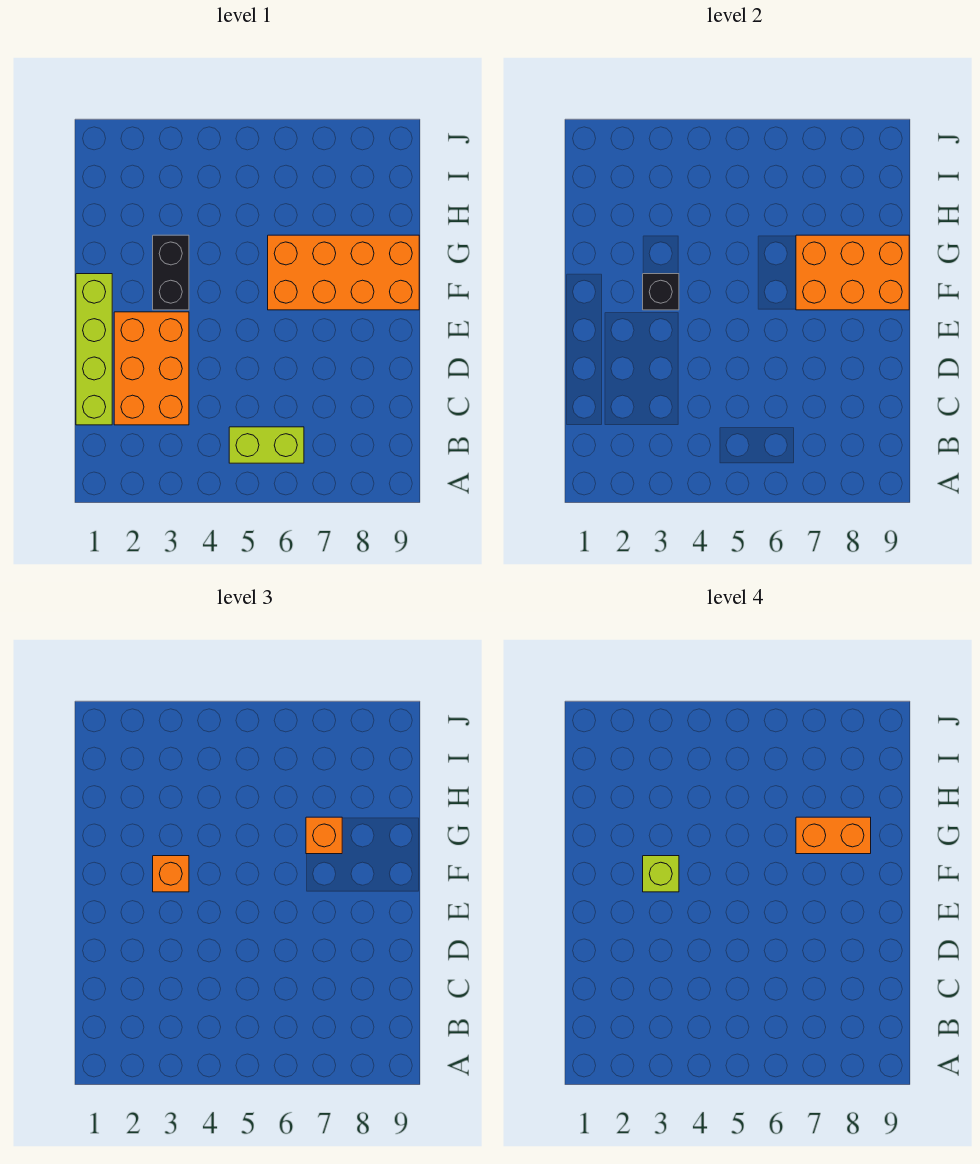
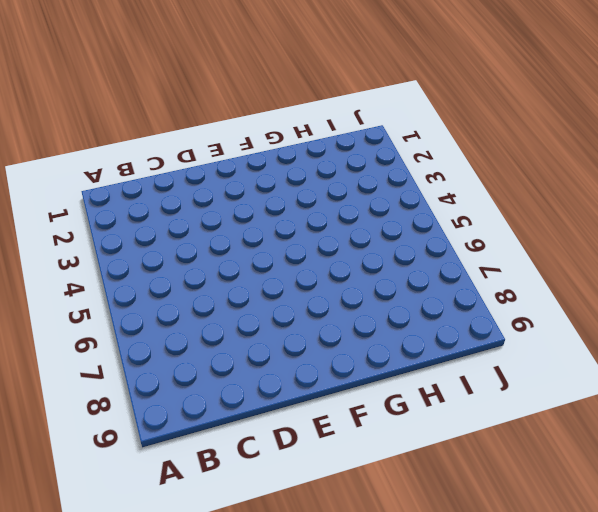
none -> lime 1x2 brick [229,427,304,463]
none -> lime 1x4 brick [76,274,112,425]

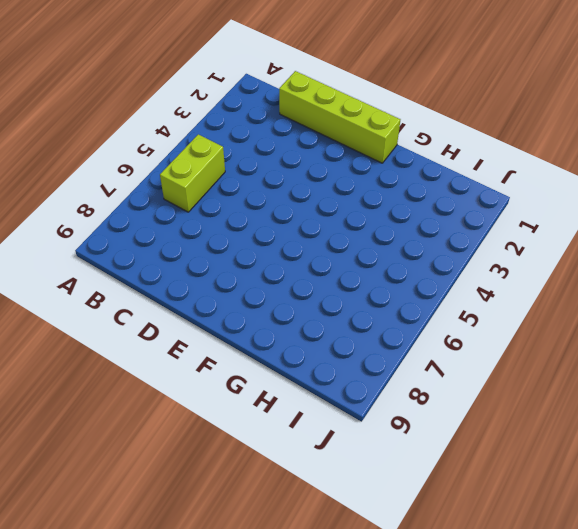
none -> orange 2x3 brick [114,312,189,425]
none -> black 1x2 brick [153,235,189,310]

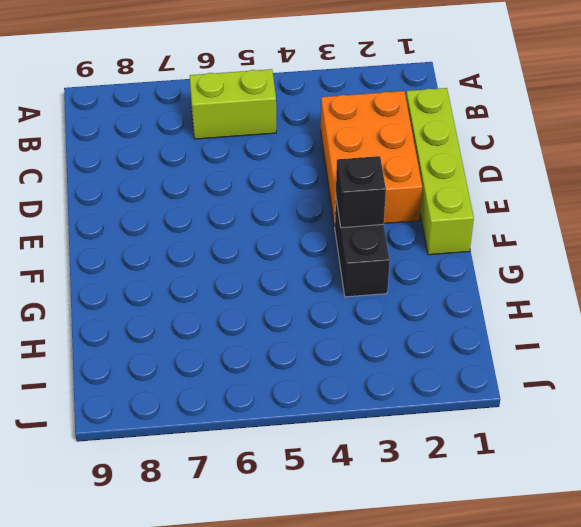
none -> orange 2x4 brick [268,235,419,310]
none -> orange 2x3 brick [796,235,909,310]

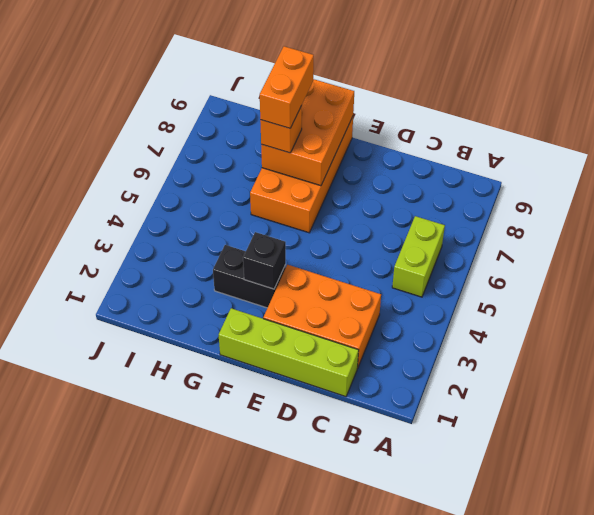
none -> orange 1x1 brick [153,856,189,892]
none -> lime 1x1 brick [643,856,679,892]

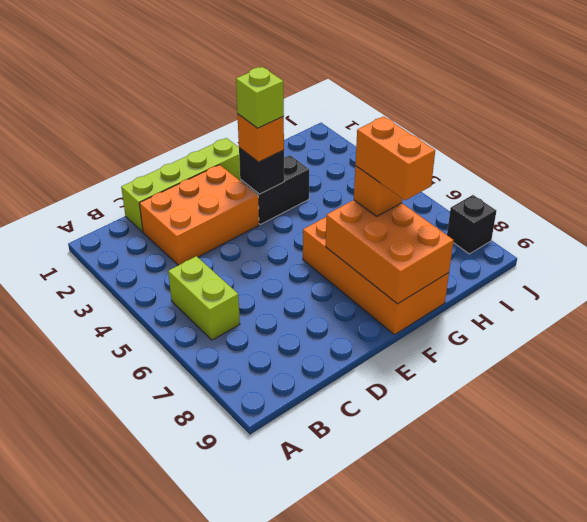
black 1x1 brick [447,195,496,254] -> none

